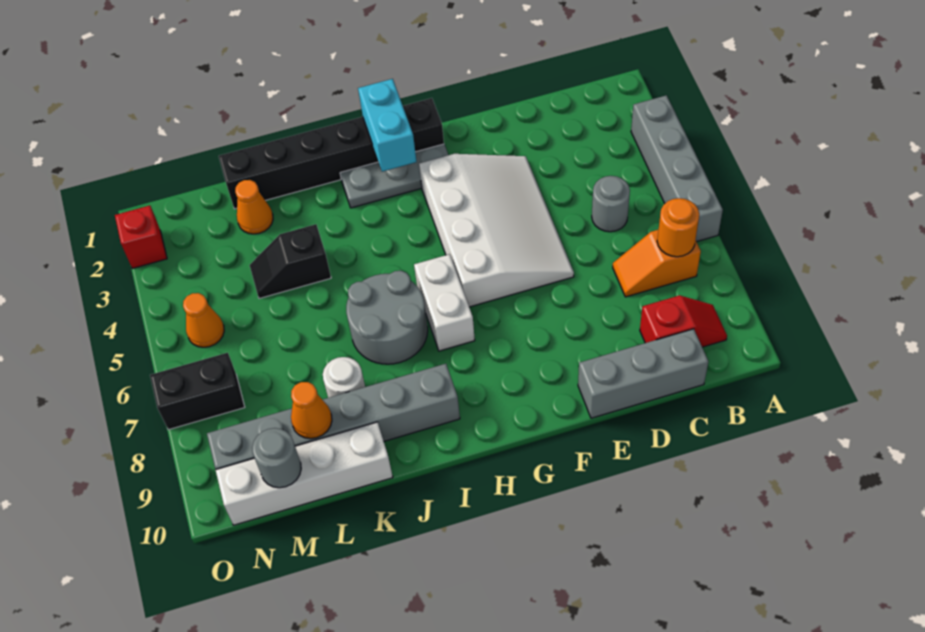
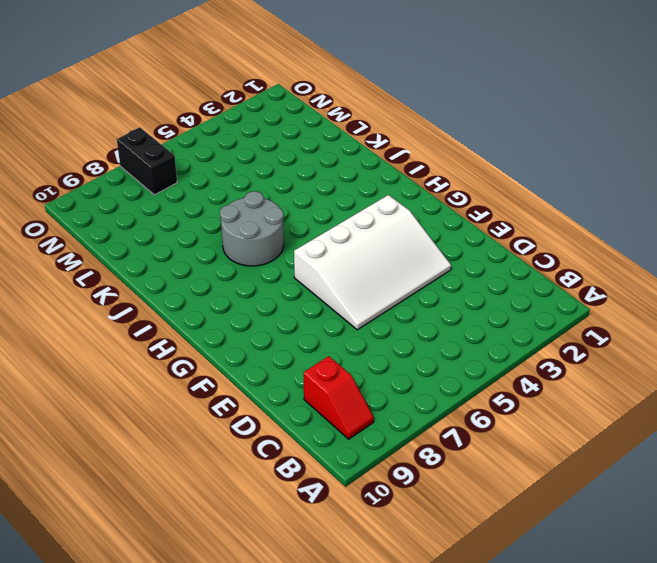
none -> grey 1x4 brick [631,95,723,242]
none -> orange 1x2 slope [613,230,701,297]
none -> grey 1x1 round brick [592,176,630,232]

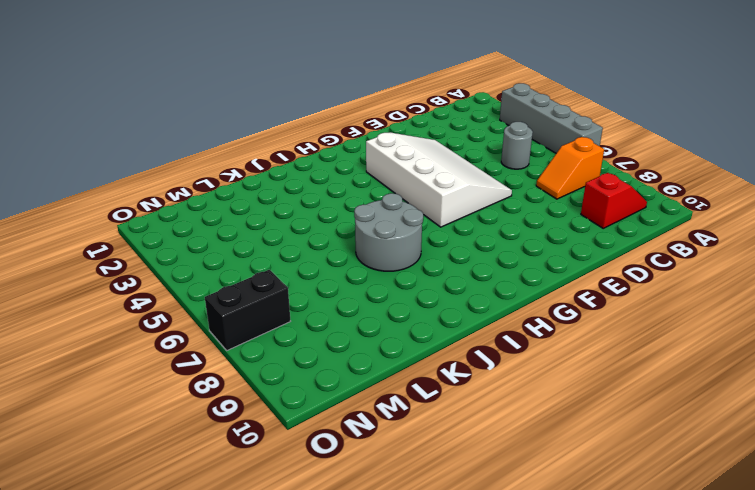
none -> grey 1x3 brick [578,329,708,418]
none -> black 1x6 brick [219,98,444,209]
none -> grey 1x3 plate [340,144,448,208]

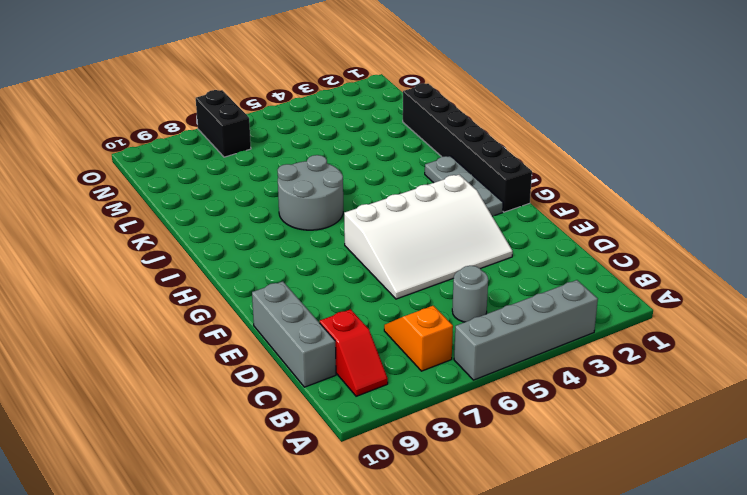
none -> white 1x2 brick [414,254,475,351]
none -> grey 1x6 brick [207,364,460,469]
none -> black 1x2 slope [250,224,331,299]

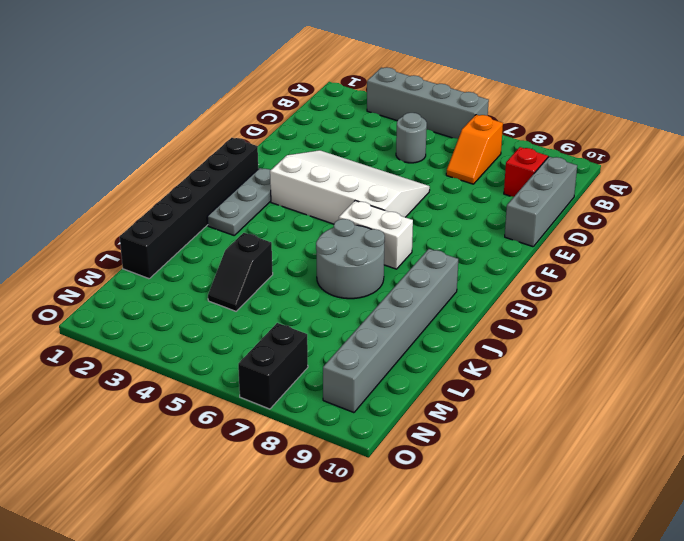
none -> white 1x1 round brick [323,357,365,398]
none -> white 1x4 brick [216,422,393,525]
none -> orange 1x1 cone [235,180,273,234]

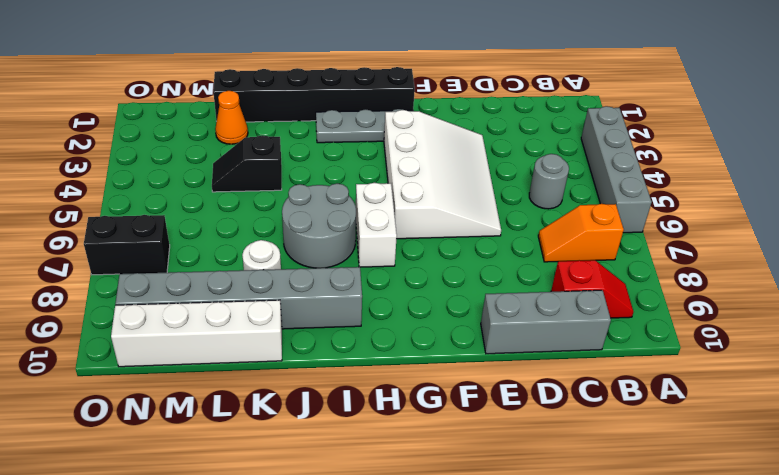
none -> orange 1x1 cone [183,293,224,347]
none -> red 1x1 brick [115,206,167,269]
none -> orange 1x1 round brick [657,198,699,257]

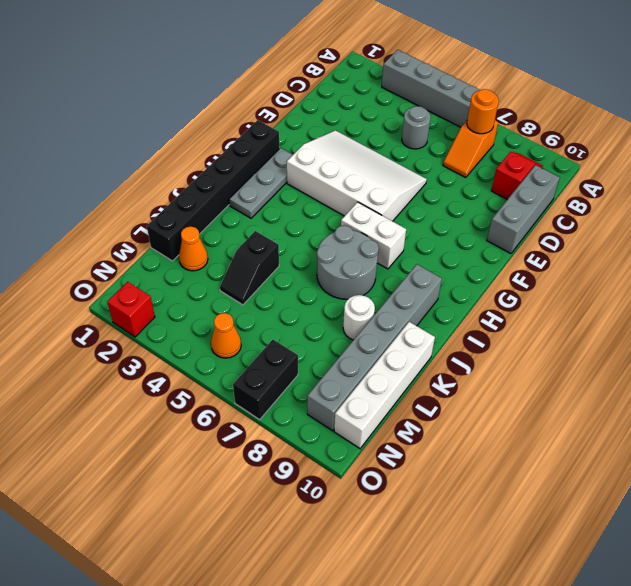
none -> cyan 1x2 brick [358,79,417,172]
none -> orange 1x1 cone [291,382,332,439]
none -> grey 1x1 round brick [252,428,301,488]

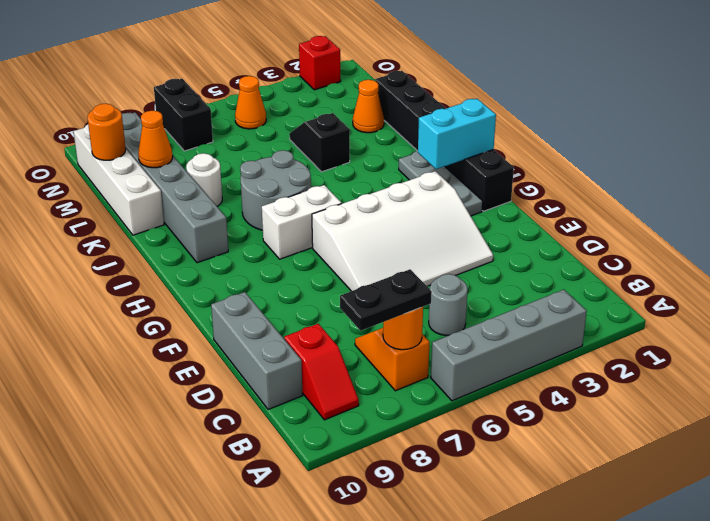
black 1x2 plate [340,269,432,331] -> none
orange 1x1 round brick [88,104,126,160] -> grey 1x1 round brick [252,428,301,488]

